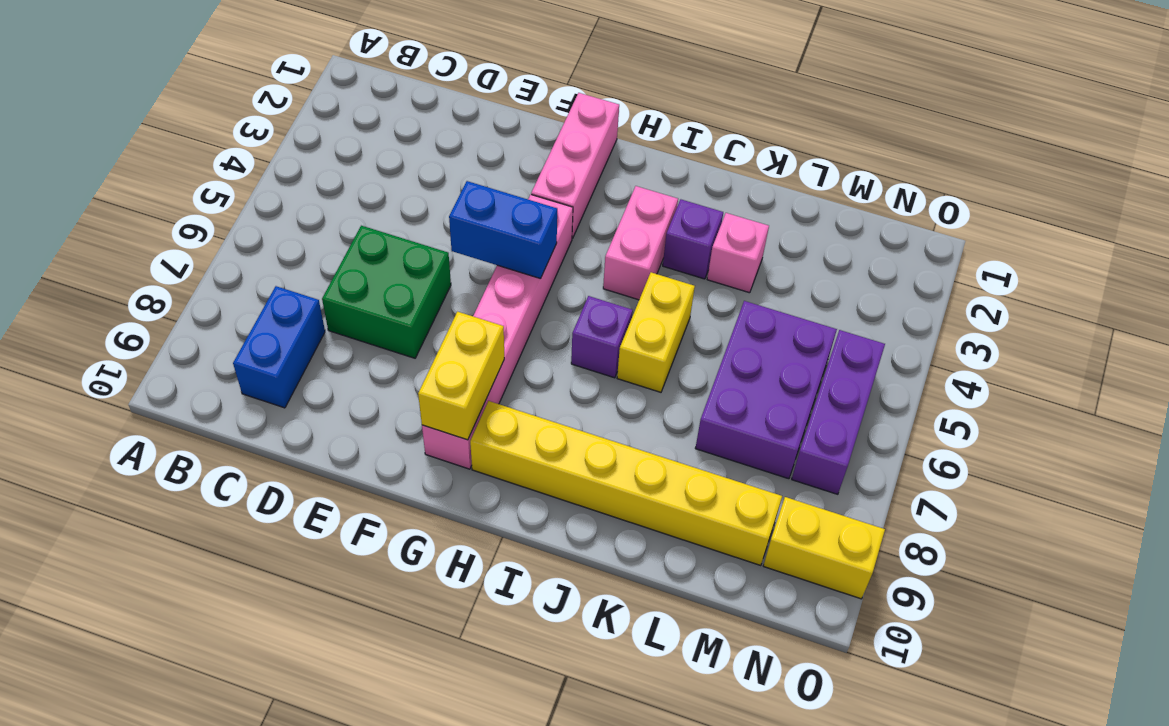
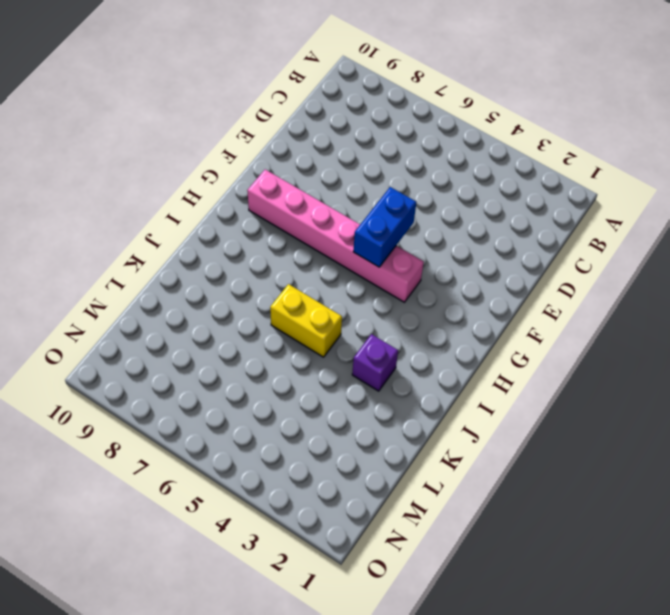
none -> blue 1x2 brick [233,286,325,408]
none -> green 2x2 brick [322,226,451,358]
none -> pink 1x3 brick [531,93,619,239]

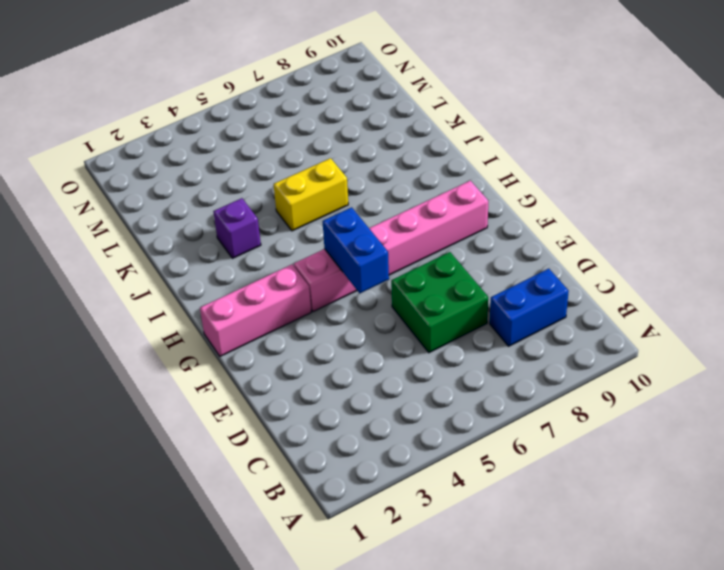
none -> yellow 1x6 brick [470,401,782,566]
none -> pink 1x2 brick [603,186,678,300]
none -> purple 1x1 brick [571,296,633,378]

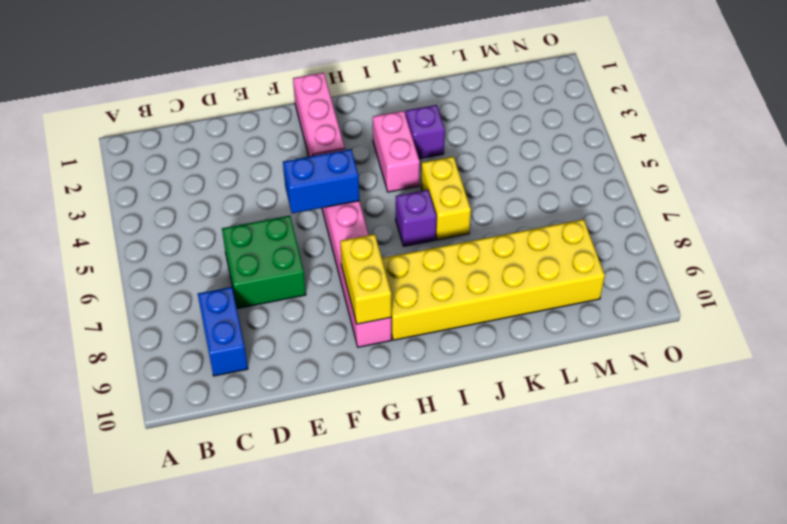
yellow 2x6 brick [382,219,605,340] -> yellow 1x6 brick [470,401,782,566]
none -> pink 1x1 brick [707,213,769,293]
none -> purple 2x3 brick [695,301,837,479]
none -> purple 1x3 brick [792,330,885,494]

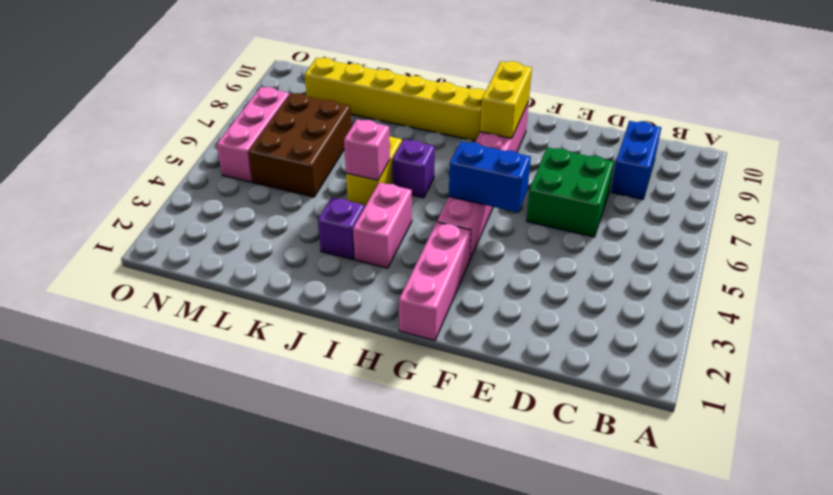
pink 1x1 brick [344,119,390,180] -> pink 1x1 brick moved to [707,213,769,293]
brown 2x3 brick [248,93,351,197] -> purple 2x3 brick [695,301,837,479]
pink 1x3 brick [217,87,289,182] -> purple 1x3 brick [792,330,885,494]
none -> yellow 1x2 brick [763,497,885,599]

